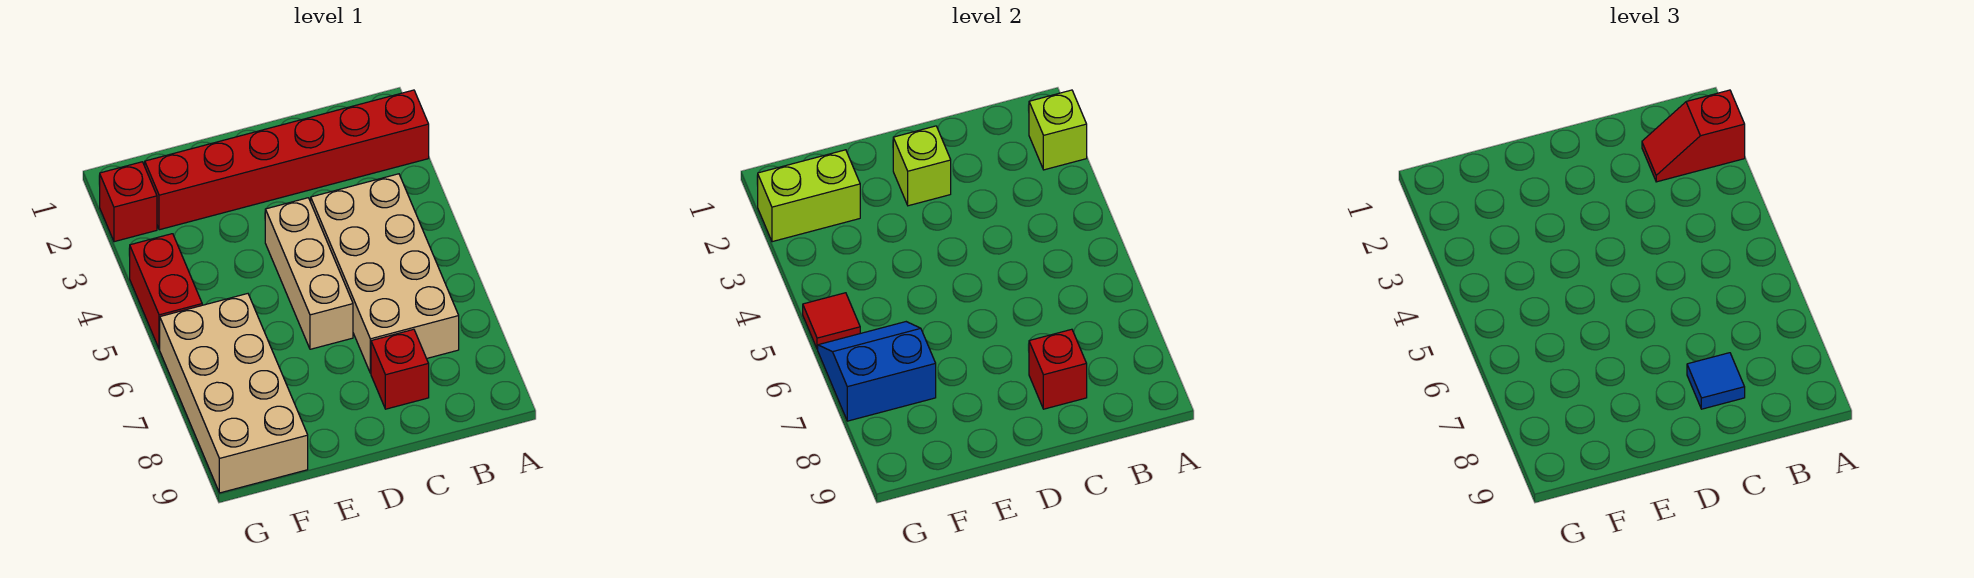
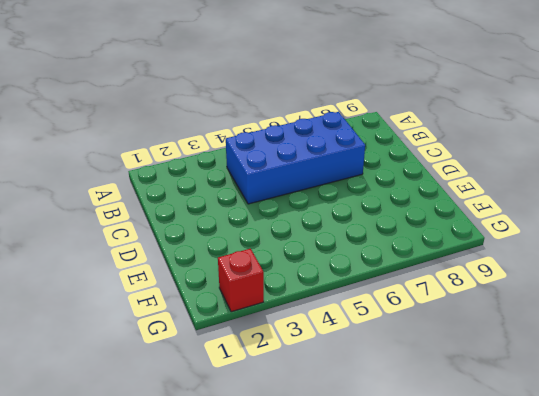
blue 2x4 brick [226,112,365,204] -> tan 2x4 brick [311,174,459,373]
none -> red 1x6 brick [145,90,429,230]
none -> red 1x1 brick [371,329,429,409]
none -> tan 1x3 brick [265,198,353,349]

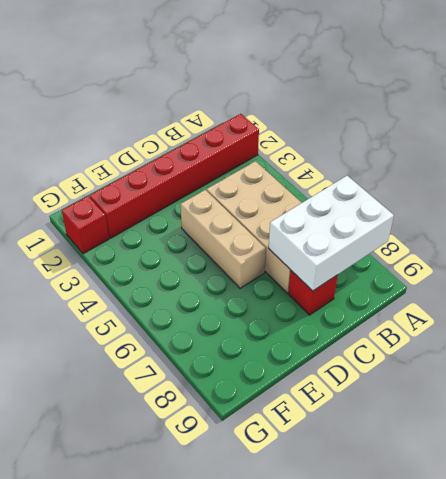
white 2x3 brick [269,176,394,291] -> red 1x1 brick [1029,329,1087,409]
none -> tan 2x4 brick [160,294,308,493]
none -> red 1x2 brick [130,234,202,349]
none -> lime 1x1 brick [1029,90,1087,170]

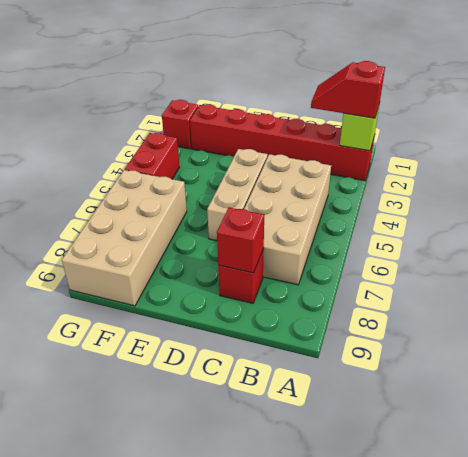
none -> lime 1x1 brick [893,126,951,206]
none -> lime 1x2 brick [758,150,860,242]
none -> blue 2x2 slope [818,322,936,421]

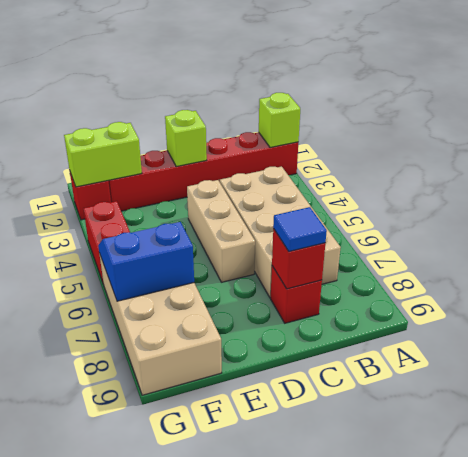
none -> red 1x1 tile [803,293,860,349]
none -> red 1x2 slope [1642,90,1745,182]

